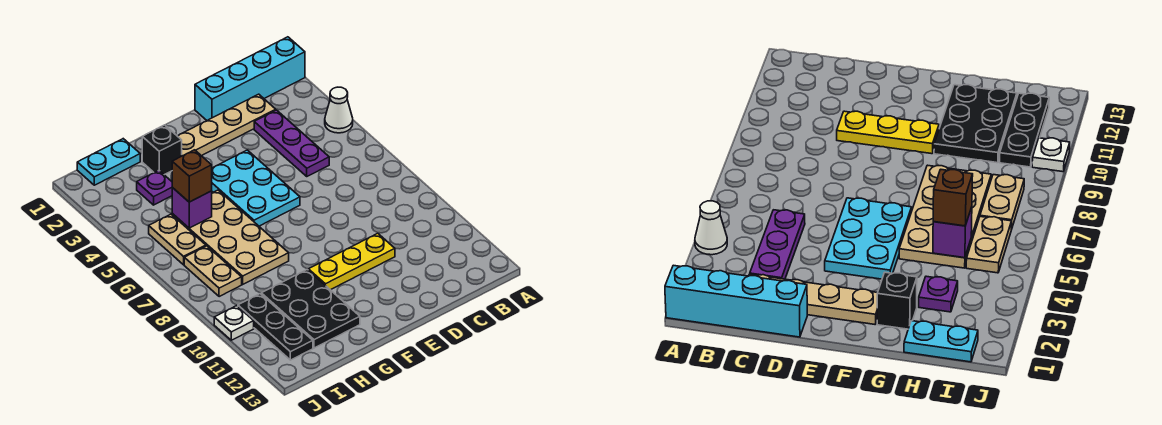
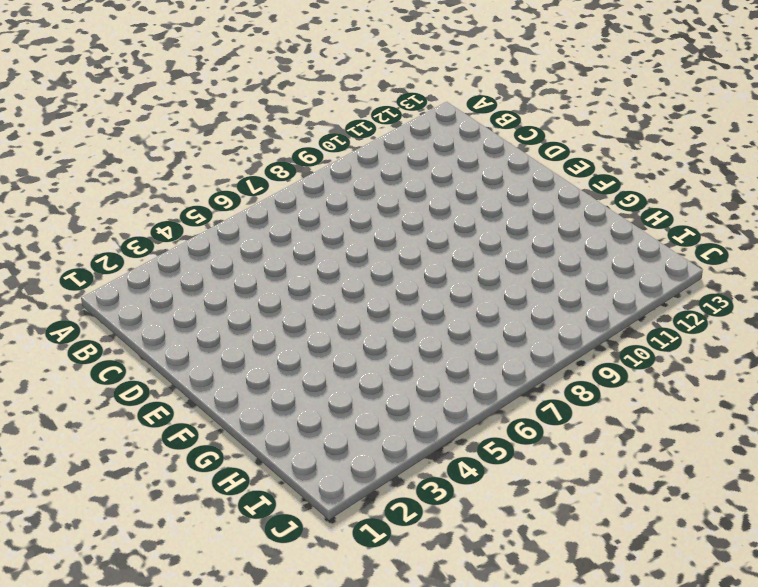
none -> cyan 1x4 brick [195,37,305,120]
none -> white 1x1 cone [325,87,353,133]
none -> tan 1x4 plate [178,94,276,156]

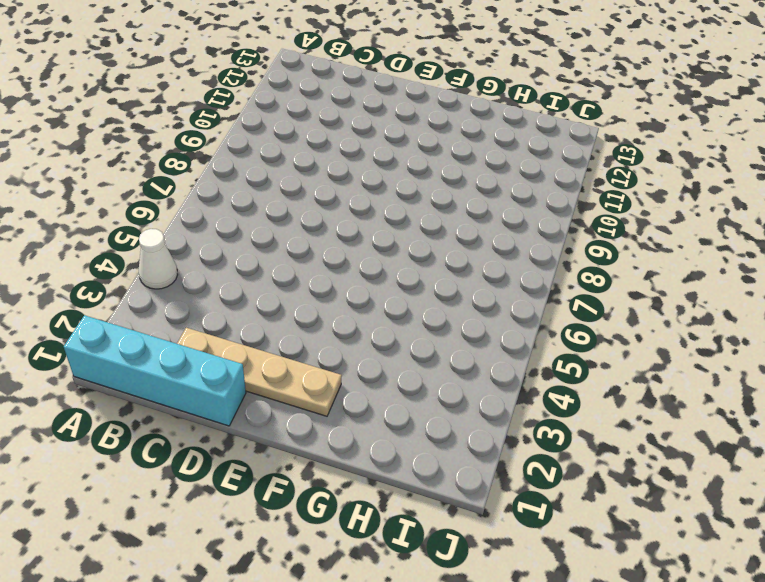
none -> purple 1x3 plate [254,110,329,176]
none -> yellow 1x3 plate [308,233,395,290]
none -> cyan 2x3 plate [212,150,300,226]

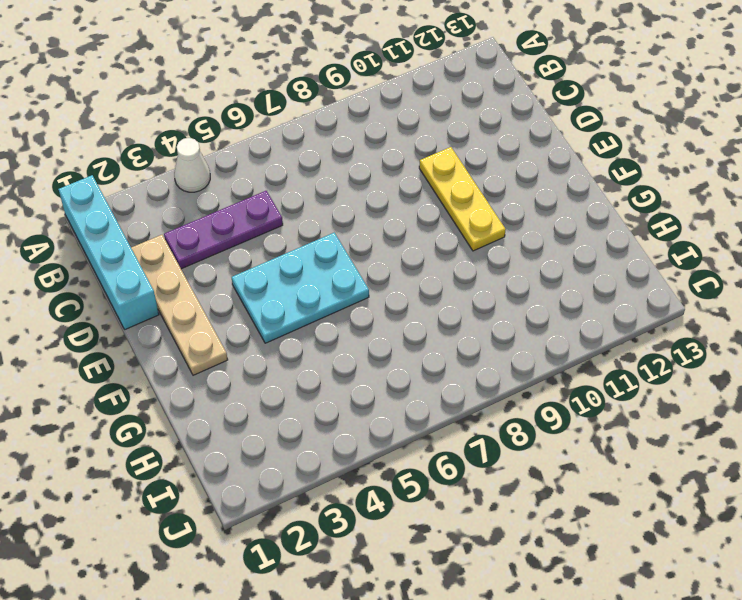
none -> black 1x1 brick [142,125,182,175]
none -> tan 2x4 plate [172,190,289,284]
none -> black 2x3 plate [261,270,360,348]

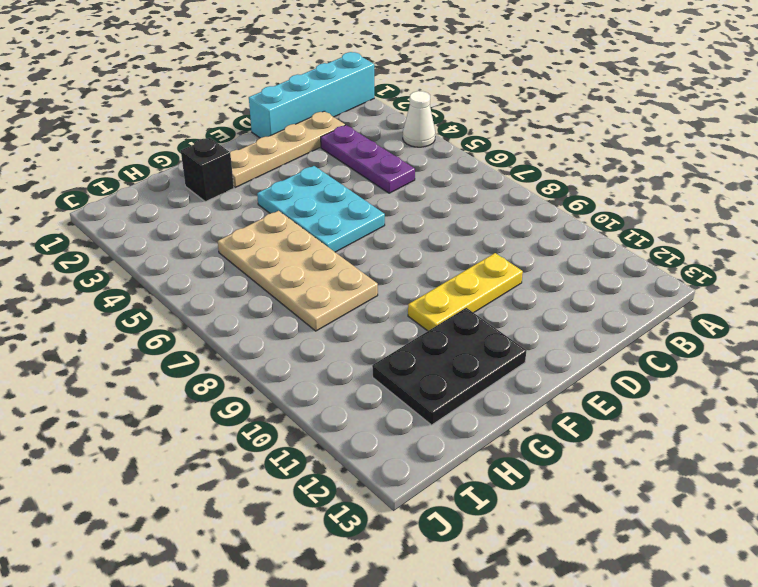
black 2x3 plate [372,308,526,425] -> black 2x3 plate turned to [261,270,360,348]
none -> cyan 1x2 plate [77,139,140,185]
none -> purple 1x1 plate [137,170,172,205]
none -> tan 1x2 plate [149,214,206,265]

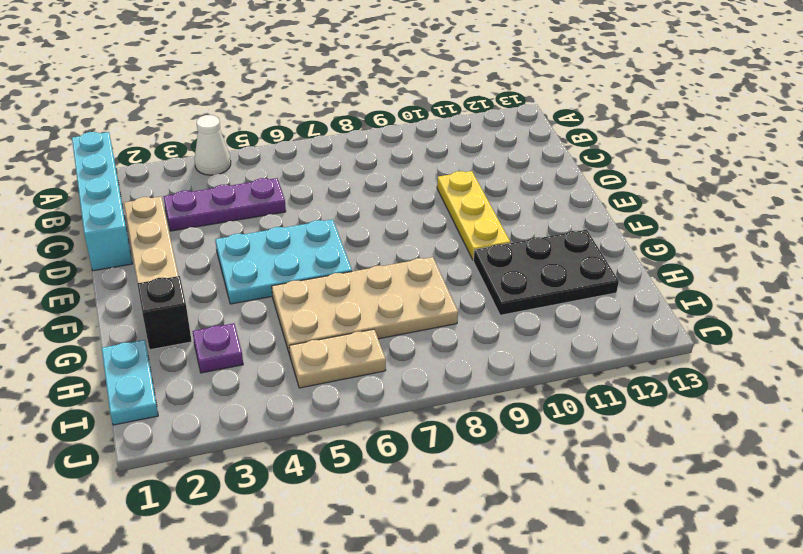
none -> tan 1x2 plate [184,246,242,297]
none -> black 1x3 plate [238,294,313,360]
none -> white 1x1 plate [214,306,254,340]

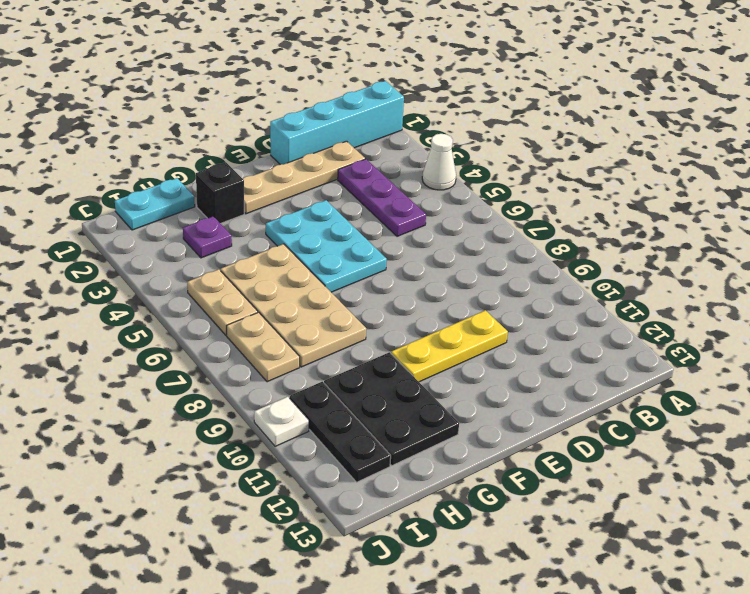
none -> purple 1x1 brick [172,188,212,228]
none -> brown 1x1 brick [172,150,212,202]

